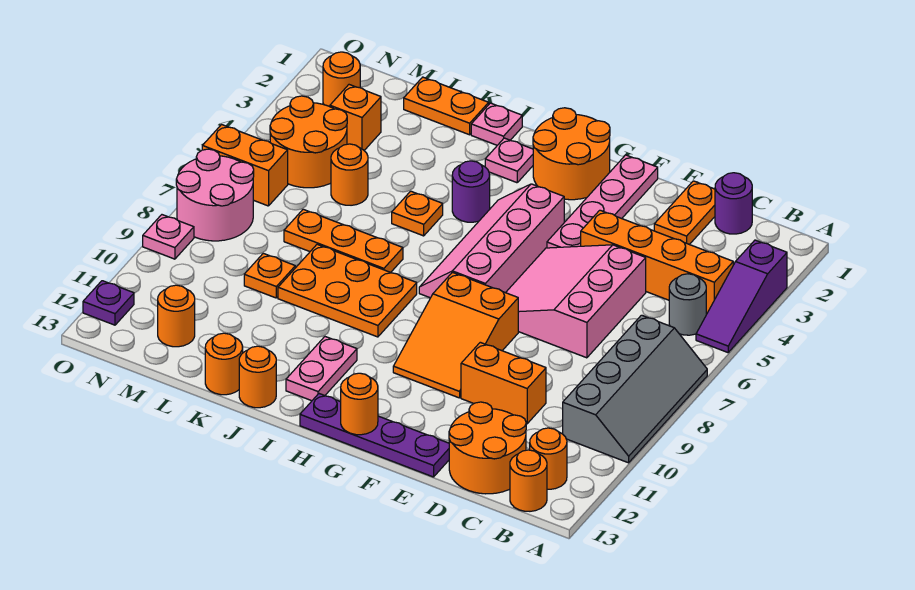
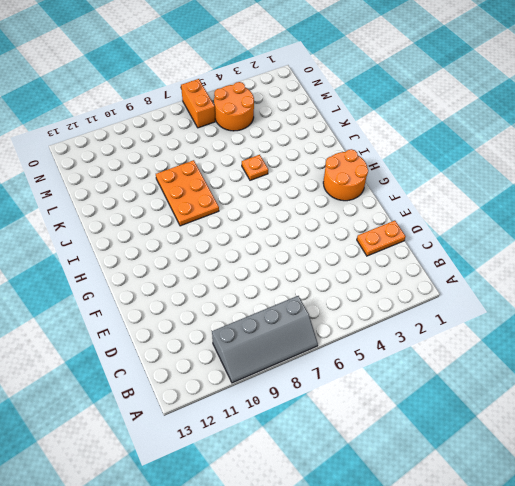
none -> purple 1x3 slope [696,240,787,352]
none -> orange 1x4 brick [581,210,733,314]
none -> grey 1x1 round brick [669,274,706,335]
none -> orange 1x1 round brick [530,428,567,489]

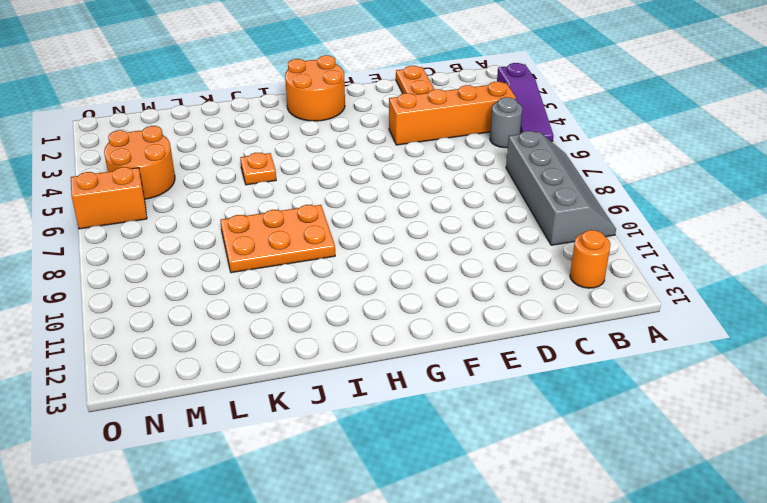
none -> orange 1x1 round brick [510,450,547,511]
none -> purple 1x1 round brick [715,173,752,234]
none -> orange 2x2 round brick [449,402,526,494]
none -> pink 3x3 slope [506,245,646,358]

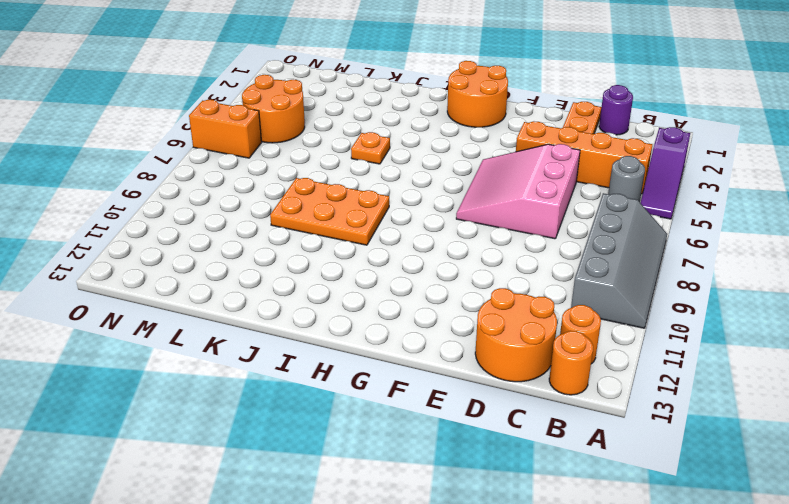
none -> orange 1x2 brick [461,342,546,424]
none -> purple 1x4 plate [300,394,449,477]
none -> pink 1x4 plate [547,155,658,248]
none -> orange 2x3 slope [393,272,518,398]

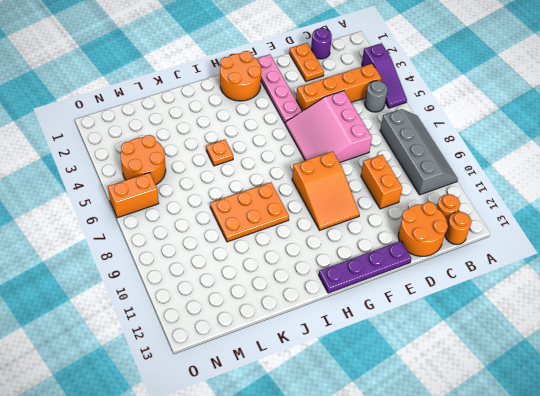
orange 1x2 brick [361,155,402,209] -> orange 1x2 brick turned to [461,342,546,424]
none -> pink 2x4 slope [419,184,564,298]
none -> pink 1x1 plate [485,138,533,183]
none -> purple 1x1 round brick [452,161,490,222]
none -> pink 1x2 plate [286,337,357,401]

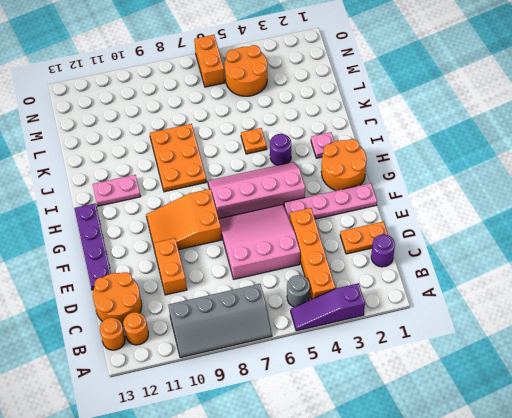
none -> pink 1x1 plate [471,103,522,145]
none -> orange 1x3 plate [284,209,403,272]
none -> orange 1x1 round brick [239,346,276,408]
none -> orange 1x2 plate [404,77,489,135]

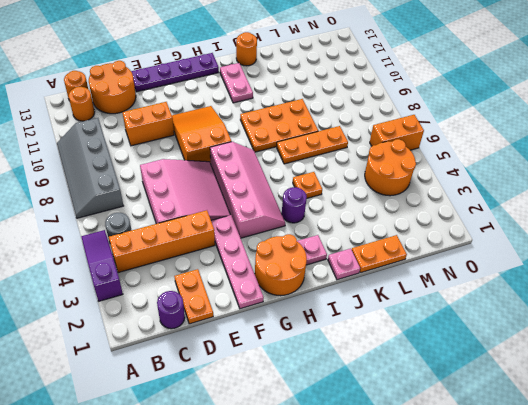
none -> orange 1x1 round brick [205,333,243,395]
none -> orange 1x1 round brick [331,144,368,205]
none -> orange 1x1 plate [244,253,295,298]
none -> orange 1x1 brick [330,85,381,150]

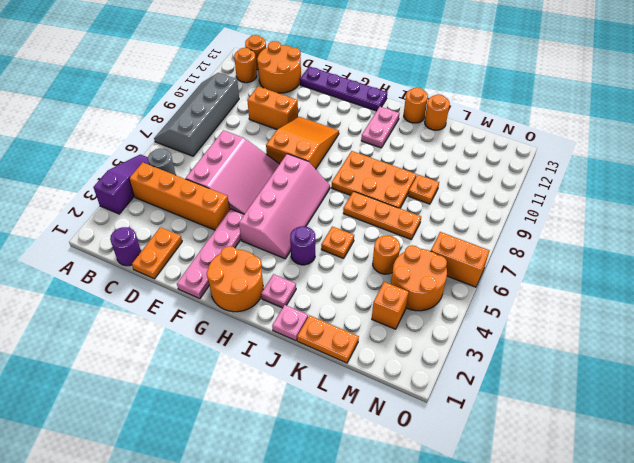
none -> orange 1x1 round brick [158,285,195,347]
none -> orange 1x1 round brick [323,52,360,107]
none -> pink 2x2 round brick [176,149,254,241]
none -> pink 1x1 plate [143,215,194,259]

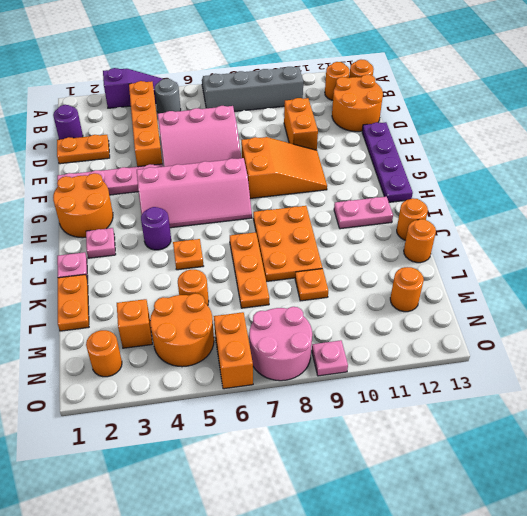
none -> purple 1x1 plate [83,281,134,325]
none -> orange 1x1 round brick [341,373,378,435]

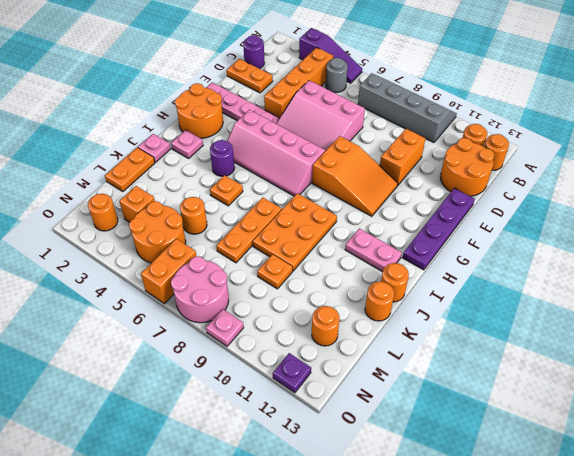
none -> orange 1x1 round brick [341,373,378,435]

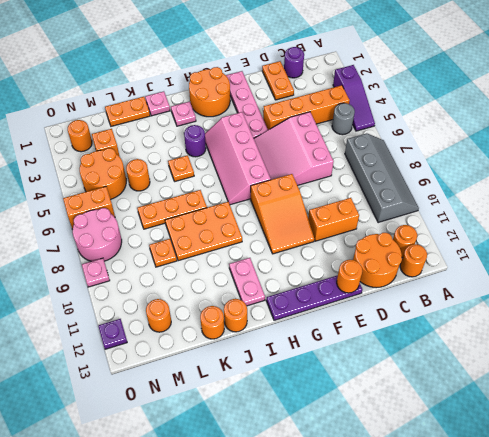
orange 1x1 round brick [337,260,362,293] -> orange 1x1 round brick moved to [341,373,378,435]

